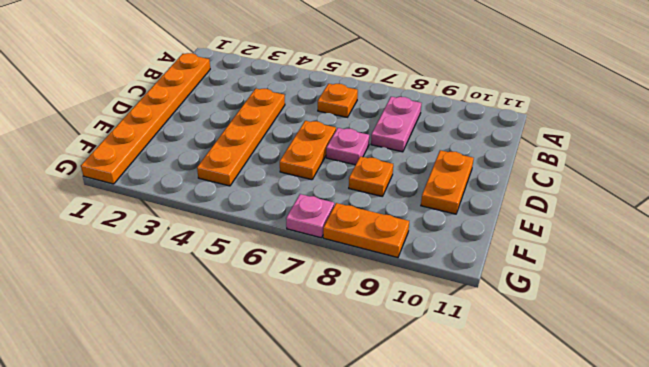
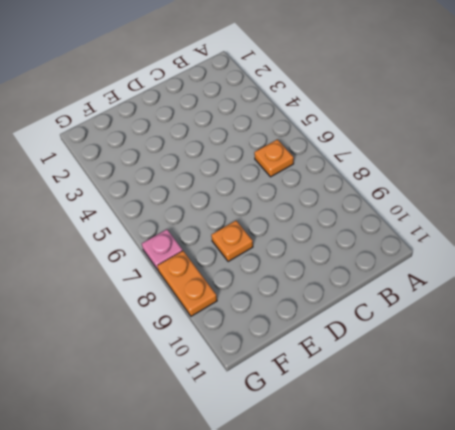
none -> orange 1x6 plate [81,53,210,184]
none -> pink 1x2 plate [371,97,421,152]

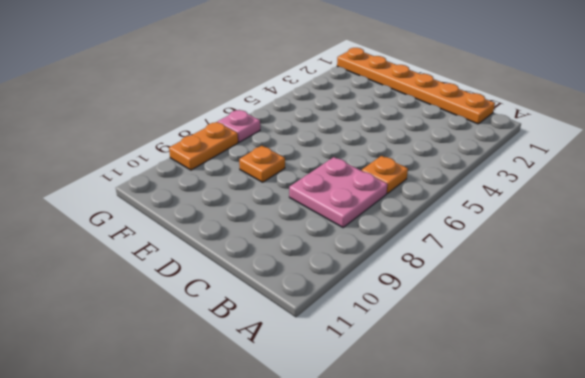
pink 2x2 plate [289,157,387,228] -> pink 1x2 plate [371,97,421,152]
none -> orange 1x4 plate [197,89,285,186]
none -> orange 1x2 plate [280,121,336,180]

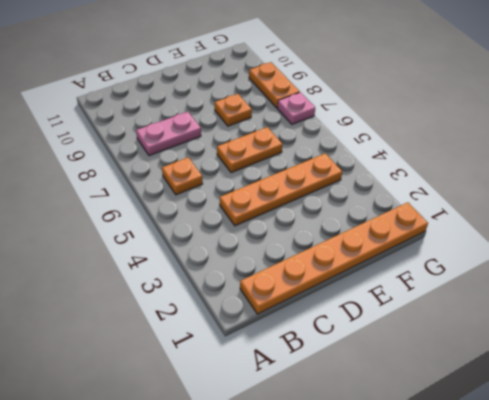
none -> pink 1x1 plate [326,128,369,165]
none -> orange 1x2 plate [421,150,474,214]

